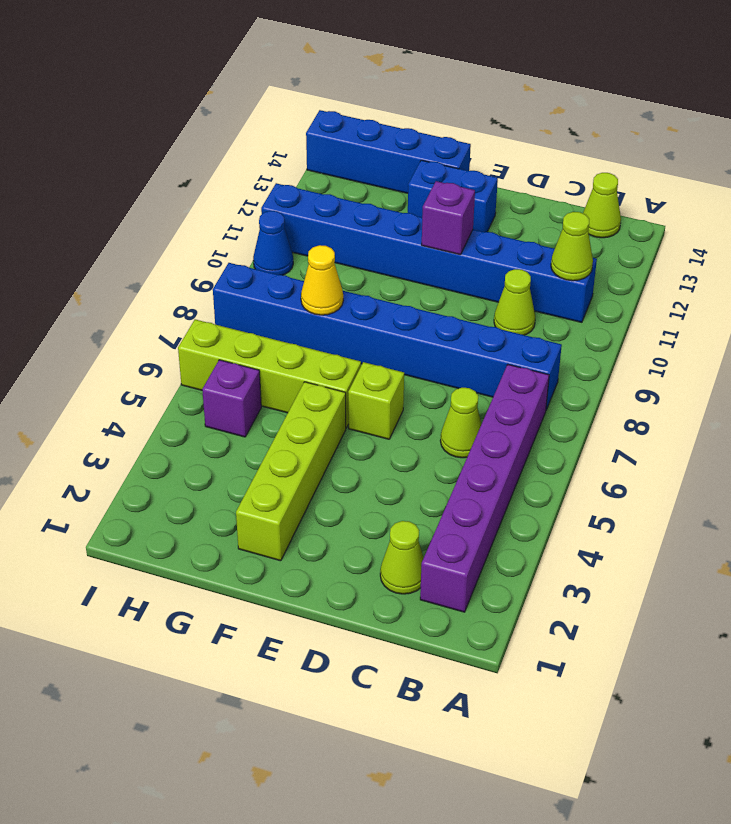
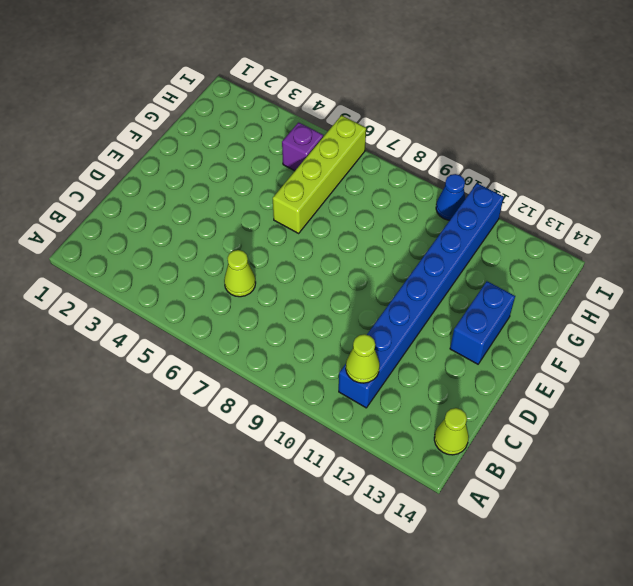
none -> purple 1x6 brick [420,365,549,612]
none -> blue 1x8 brick [213,263,562,410]
none -> lime 1x1 cone [380,521,423,594]

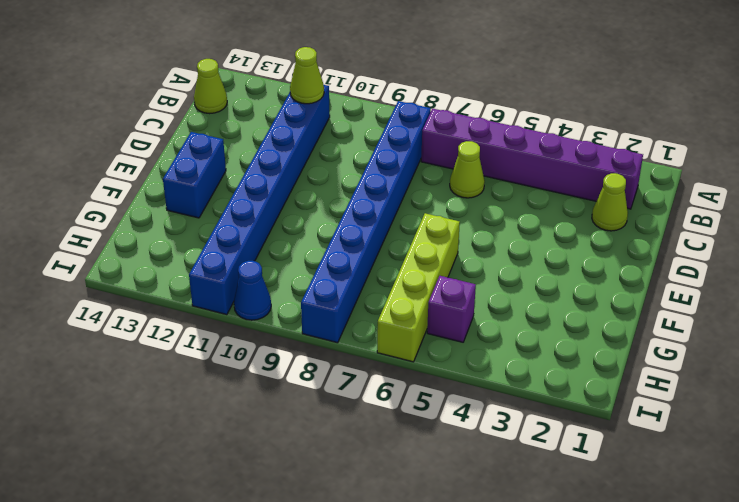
none -> lime 1x1 cone [494,269,535,335]
none -> lime 1x1 brick [348,362,404,439]
none -> lime 1x4 brick [236,382,346,561]

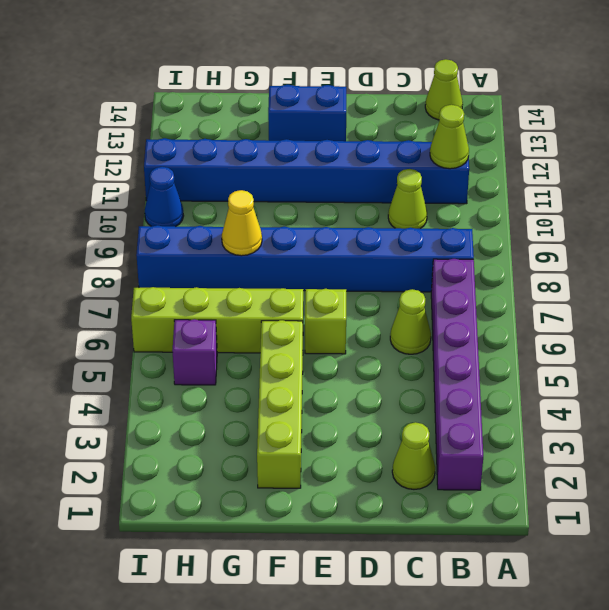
none -> blue 1x4 brick [306,110,471,193]
none -> purple 1x1 brick [422,181,475,255]

